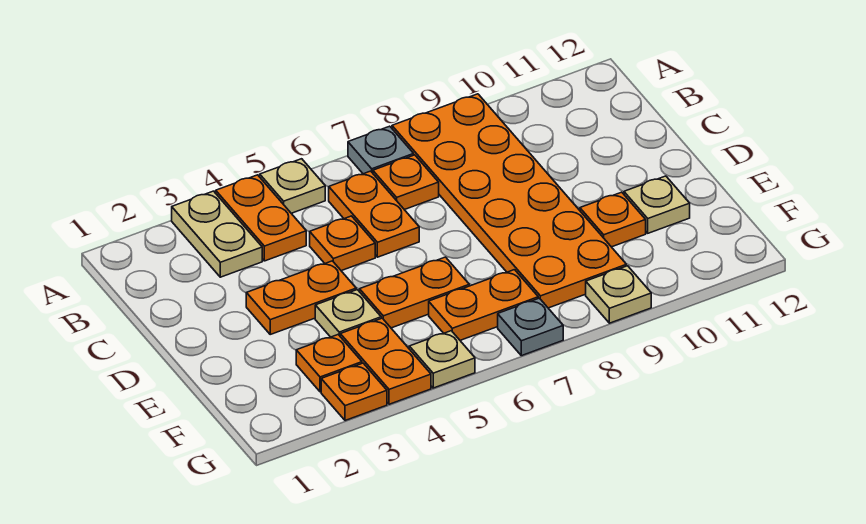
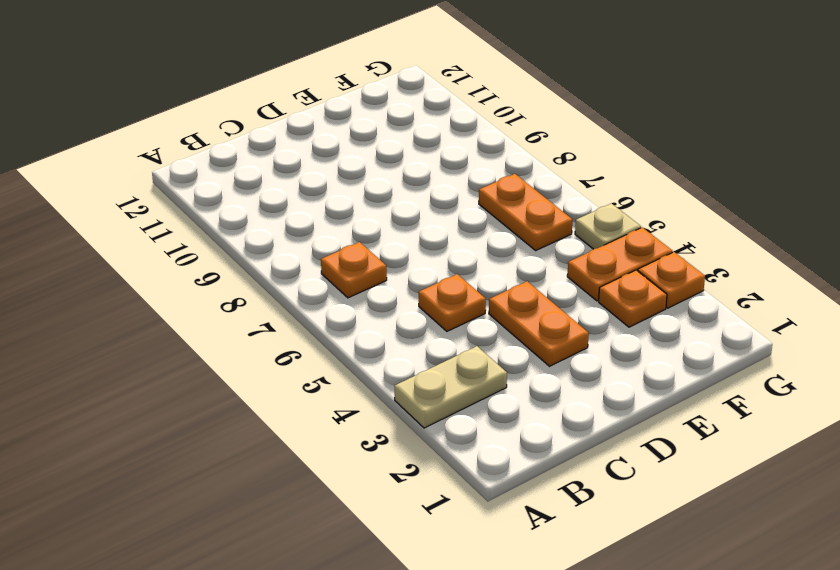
none -> orange 1x2 plate [216,175,306,261]
none -> tan 1x1 plate [260,159,325,213]
none -> grey 1x1 plate [348,126,414,174]

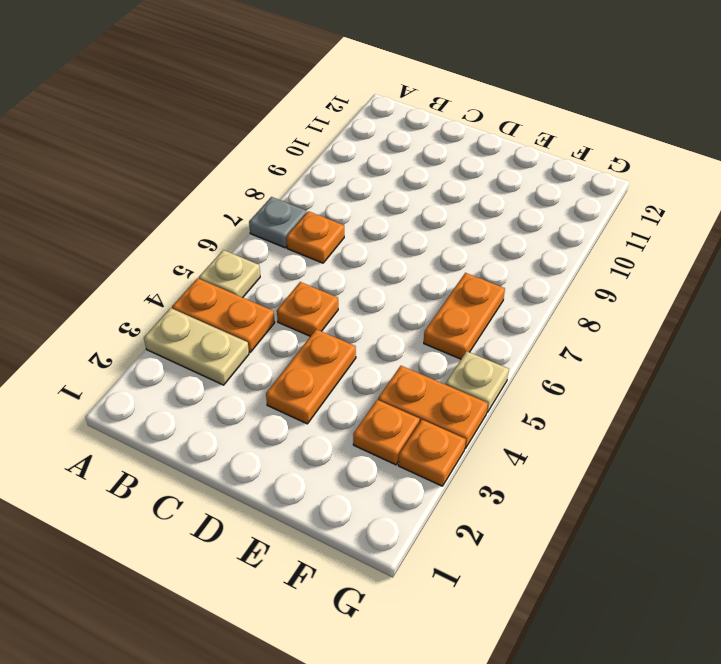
none -> orange 2x6 plate [392,94,626,308]
none -> orange 1x2 plate [329,171,419,257]
none -> tan 1x1 plate [315,290,381,337]

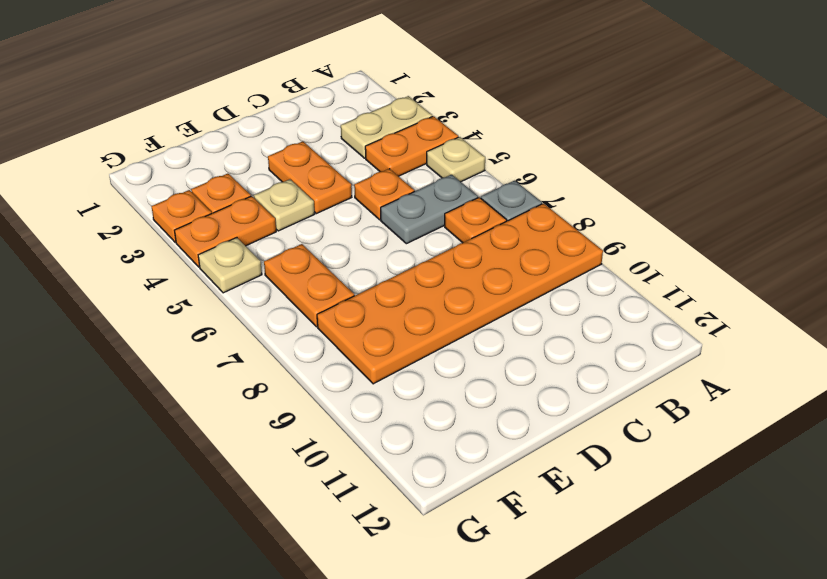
grey 1x2 plate [381,175,478,244] -> orange 1x2 plate [329,171,419,257]
none -> orange 1x2 plate [360,257,469,328]
none -> orange 1x1 plate [580,192,646,247]
none -> tan 1x1 plate [624,176,690,233]

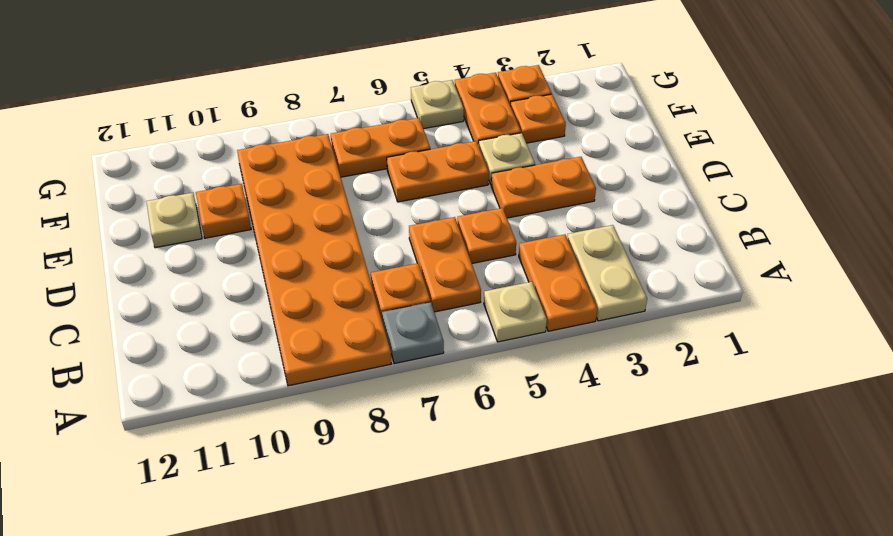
none -> grey 1x1 plate [498,298,563,356]
none -> tan 1x1 plate [586,266,651,323]

